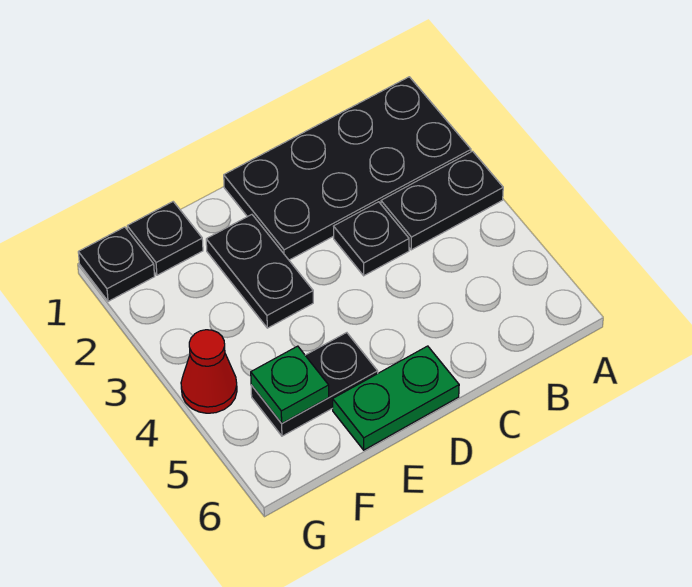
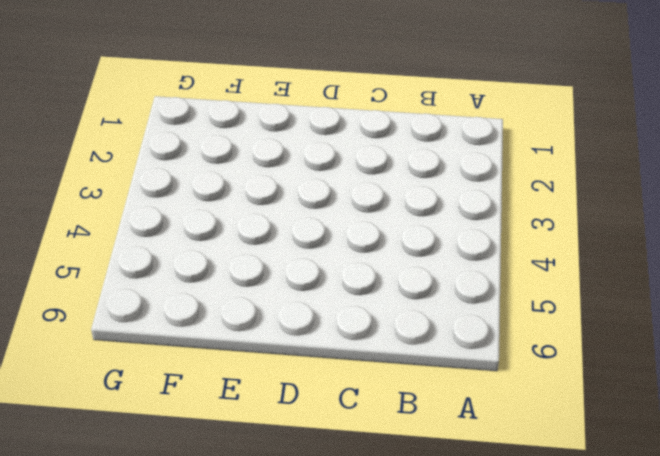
none -> black 2x4 plate [224,77,471,260]
none -> black 1x2 plate [381,151,503,250]

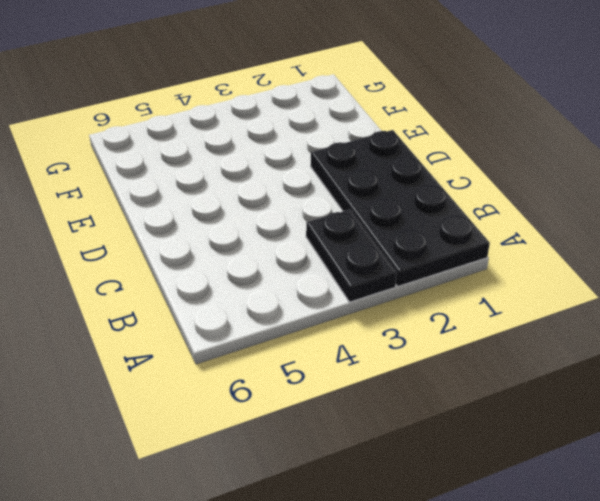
none -> black 1x1 plate [334,202,409,276]
none -> green 1x2 plate [333,346,459,450]

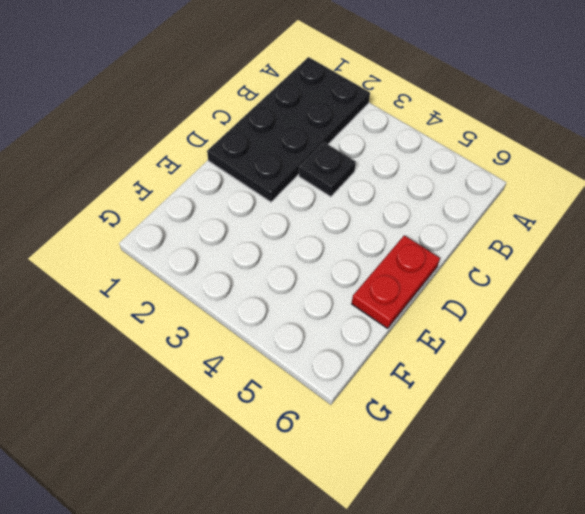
red 1x2 plate [352,235,440,328] -> green 1x2 plate [333,346,459,450]
none -> black 1x2 plate [381,151,503,250]
none -> black 1x2 plate [206,215,313,328]

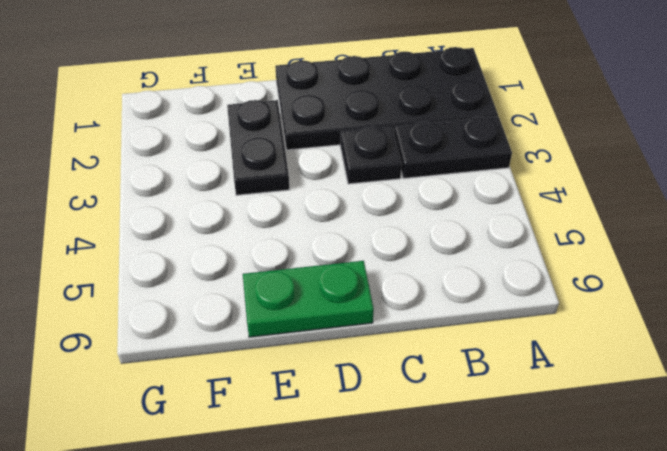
none -> black 1x2 plate [251,333,378,436]
none -> black 1x1 plate [127,202,203,275]

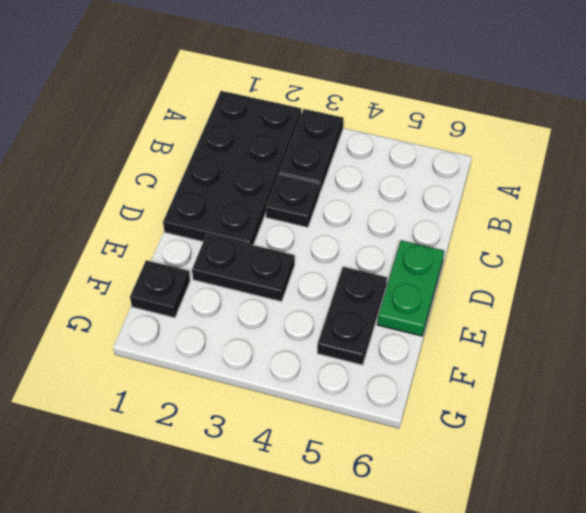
none -> black 1x1 plate [78,227,155,301]
none -> red 1x1 cone [181,330,237,413]

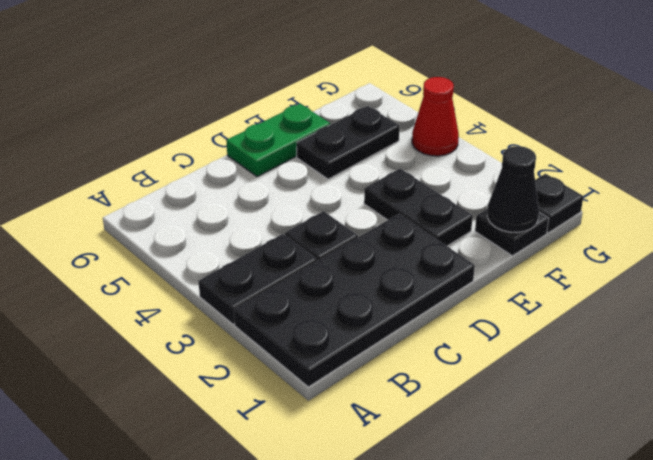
black 1x1 cone [487,146,539,233] -> none
none -> green 1x1 plate [251,346,329,423]

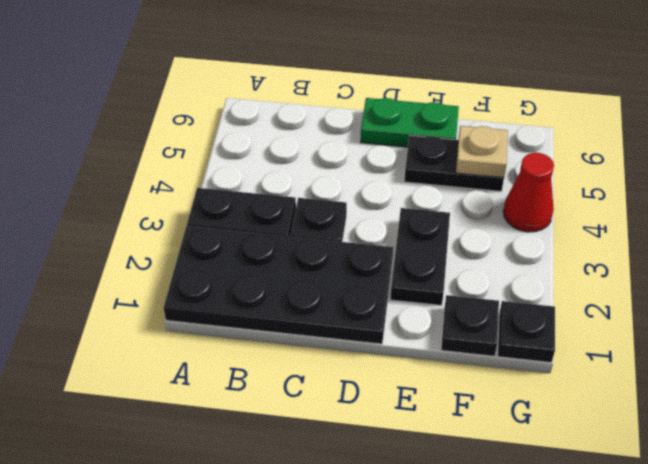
tan 1x1 plate [456,126,508,178] -> green 1x1 plate [251,346,329,423]

